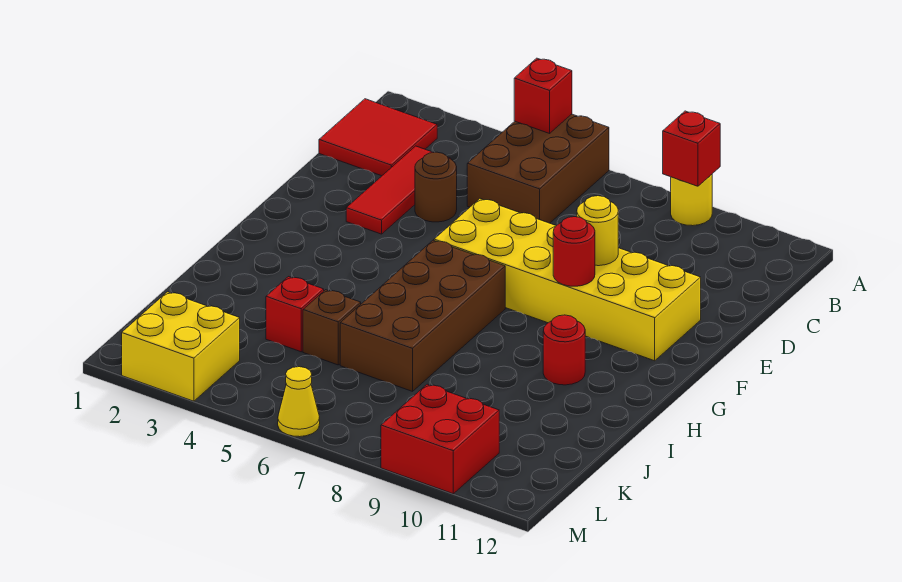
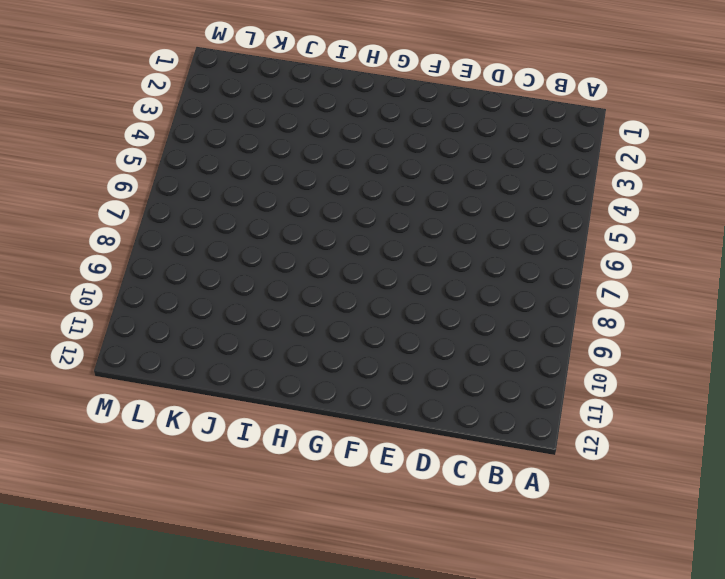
none -> brown 2x3 brick [467,114,609,223]
none -> yellow 1x1 round brick [671,175,712,226]
none -> red 2x2 tile [319,99,437,176]

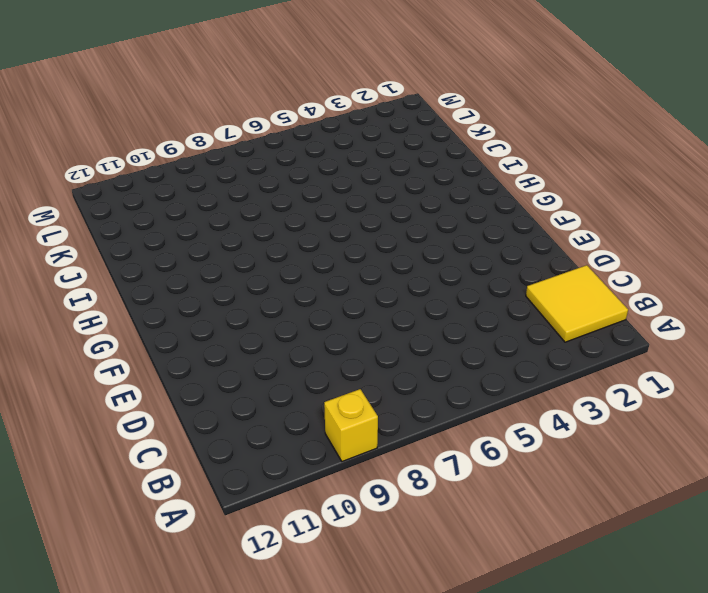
yellow 1x1 brick [324,389,378,462] -> yellow 1x1 round brick [671,175,712,226]
yellow 2x2 tile [526,265,628,342] -> red 2x2 tile [319,99,437,176]
none -> brown 2x3 brick [467,114,609,223]
none -> red 1x3 tile [346,146,451,234]
none -> brown 1x1 round brick [415,152,457,222]

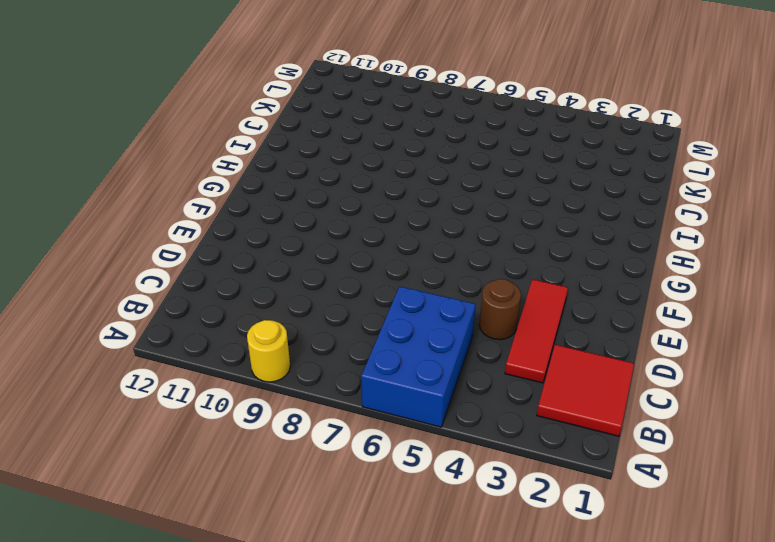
blue 2x3 brick [361,286,476,427] -> brown 2x3 brick [467,114,609,223]
none -> yellow 2x6 brick [434,199,701,361]
none -> brown 2x4 brick [340,240,505,391]
none -> red 1x1 round brick [543,315,585,385]

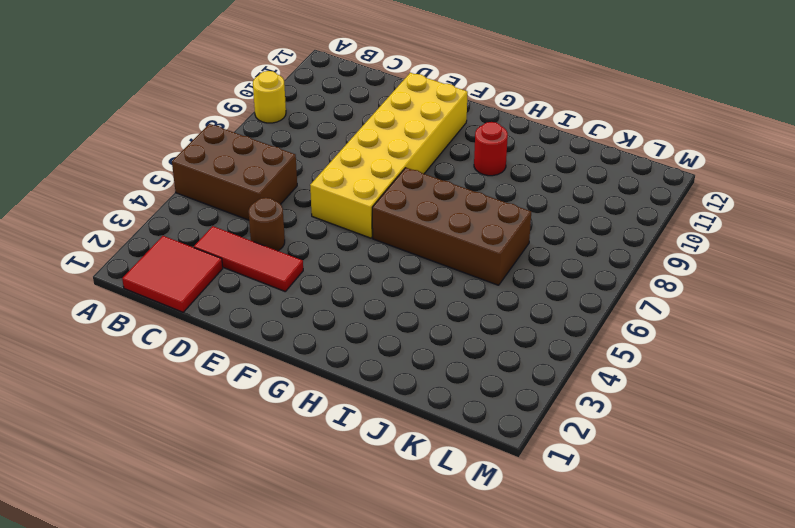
none -> red 1x1 brick [266,277,324,352]
none -> brown 1x1 brick [303,290,361,365]
none -> yellow 2x2 brick [122,292,240,401]

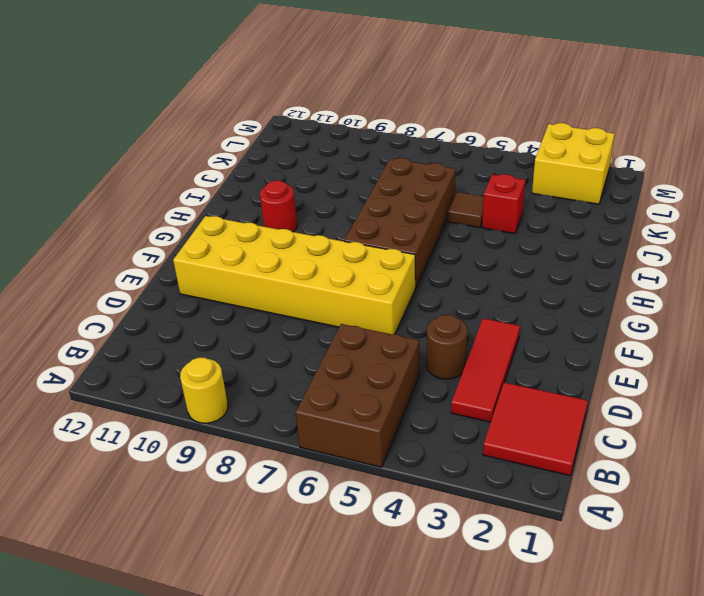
brown 1x1 tile [448,192,484,228] -> brown 1x1 brick [303,290,361,365]
none -> red 2x2 brick [381,384,499,494]
none -> yellow 1x1 cone [278,367,320,437]
none -> red 1x1 brick [514,58,572,133]

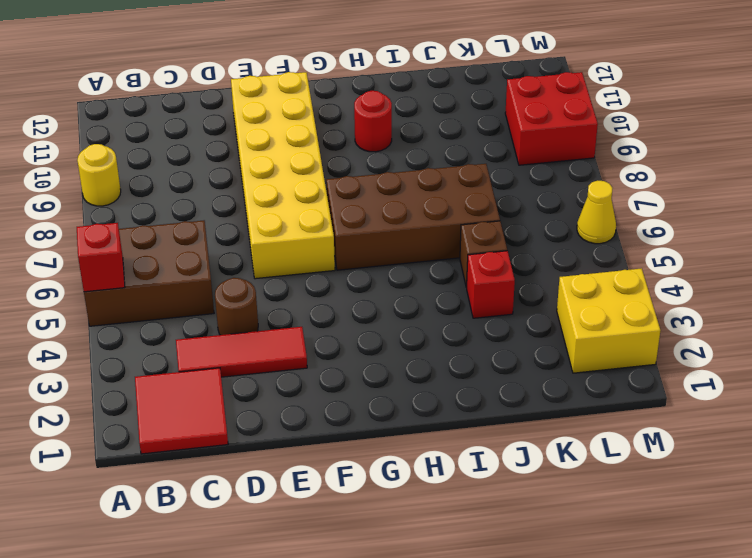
none -> red 1x1 brick [663,111,720,186]
none -> yellow 1x1 round brick [577,196,618,266]
none -> red 1x1 round brick [553,217,595,286]

